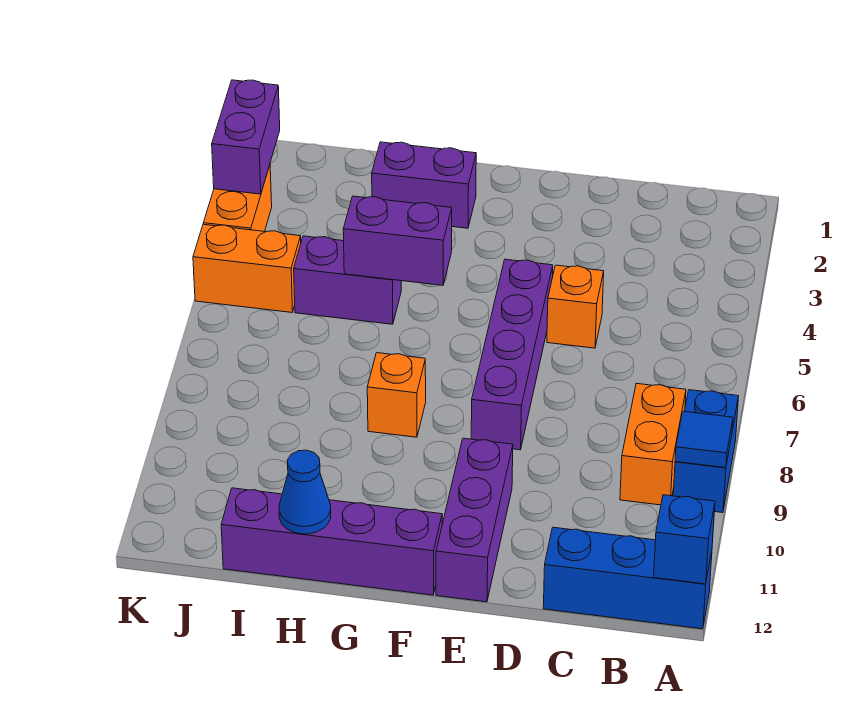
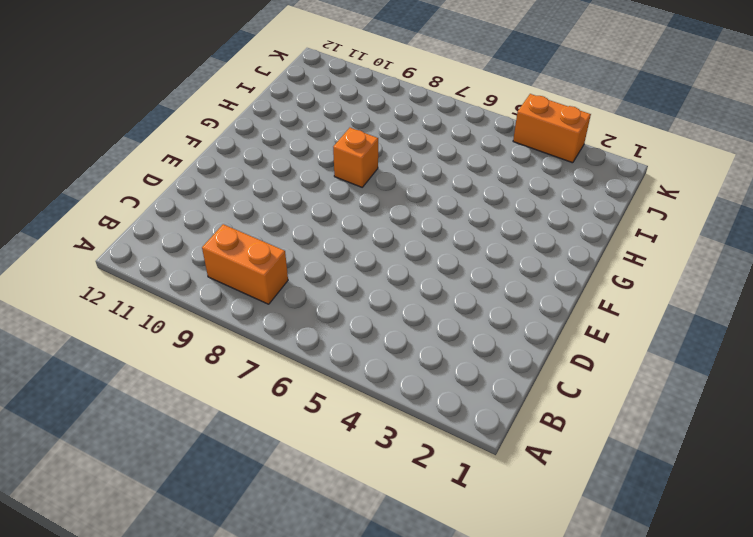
none -> blue 1x2 brick [673,390,739,513]
none -> blue 1x3 brick [543,527,712,629]
none -> orange 1x1 brick [547,265,604,348]

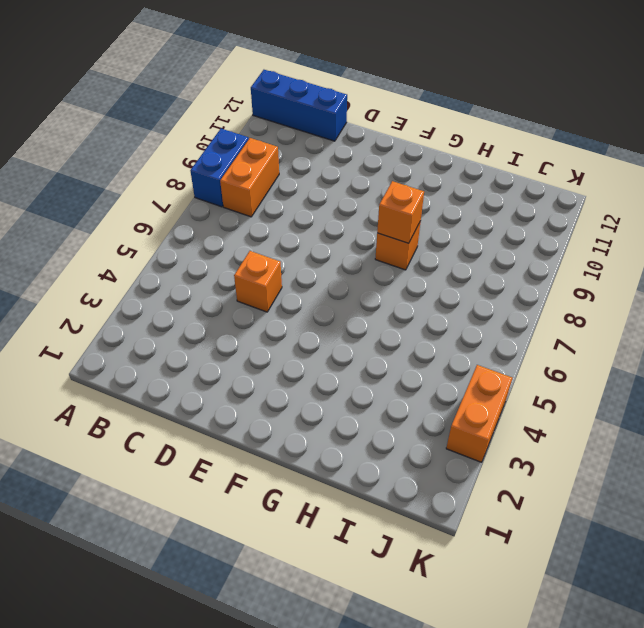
orange 1x1 brick [377,181,424,243] -> none
none -> purple 1x4 brick [471,259,553,450]
none -> purple 1x3 brick [436,438,513,602]
none -> purple 1x4 brick [221,488,442,595]

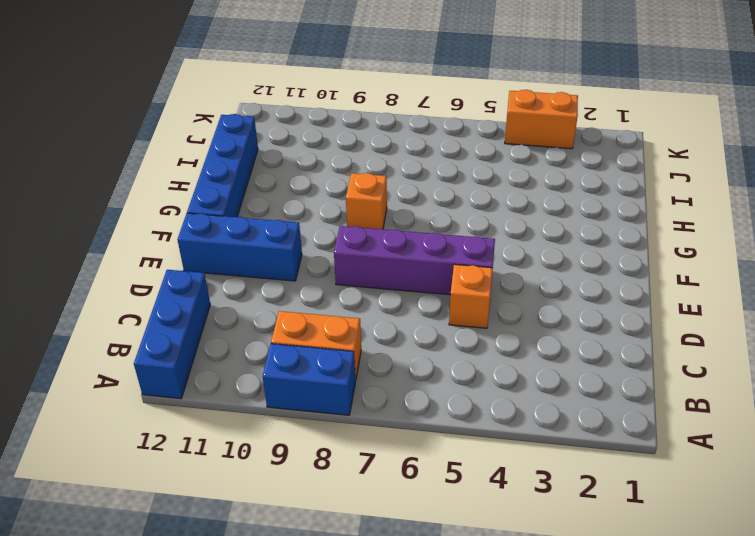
blue 1x3 brick [177,213,302,281] -> purple 1x3 brick [436,438,513,602]
blue 1x4 brick [187,114,258,217] -> purple 1x4 brick [221,488,442,595]
none -> purple 1x2 brick [372,142,476,228]
none -> purple 1x2 brick [294,236,401,324]
none -> orange 1x2 brick [193,224,301,312]

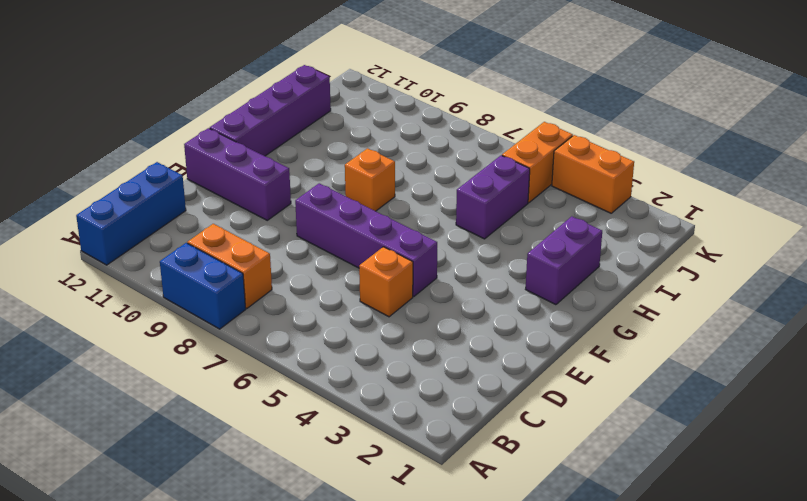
none -> blue 1x1 tile [675,411,733,468]
none -> blue 1x1 brick [654,495,715,584]
none -> purple 1x2 brick [343,196,452,285]

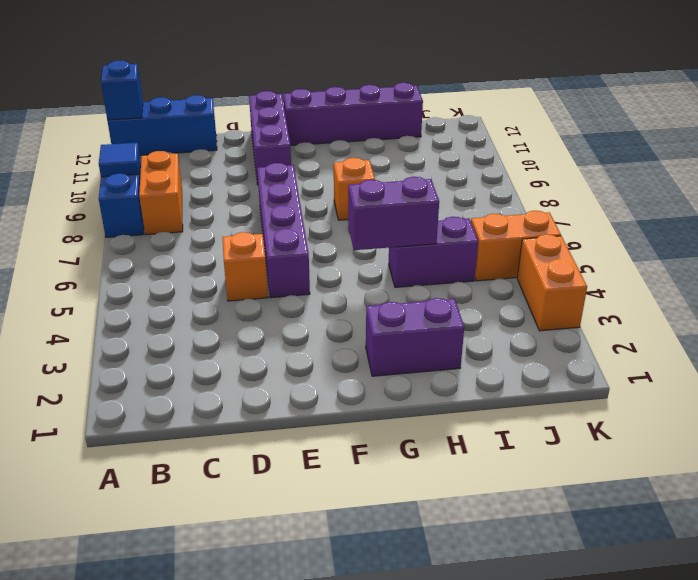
none -> blue 1x1 cone [279,450,331,534]
none -> purple 1x2 brick [212,80,280,194]

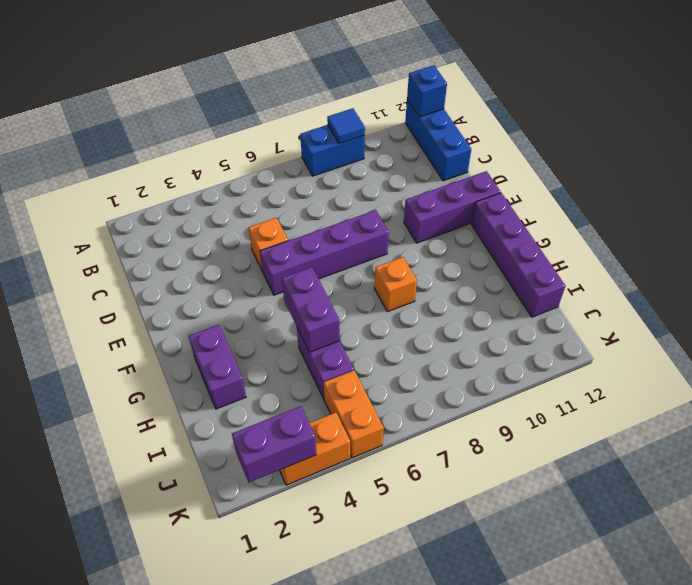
none -> orange 1x2 brick [620,383,686,505]
none -> blue 1x1 cone [279,450,331,534]

